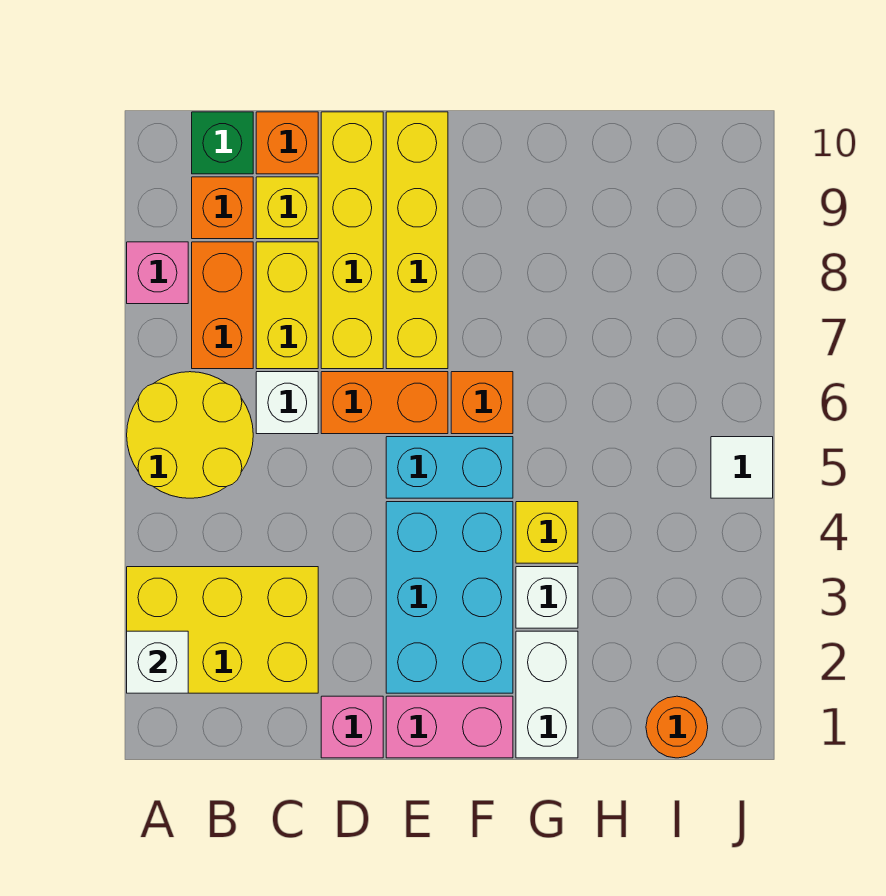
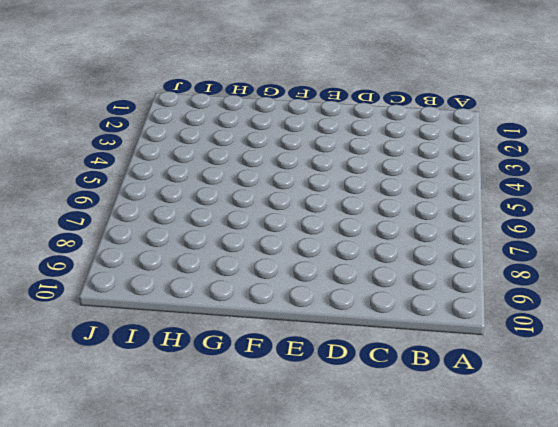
none -> yellow 2x3 brick [127,567,318,693]
none -> yellow 2x2 round brick [127,372,253,498]
none -> pink 1x1 brick [127,242,188,304]

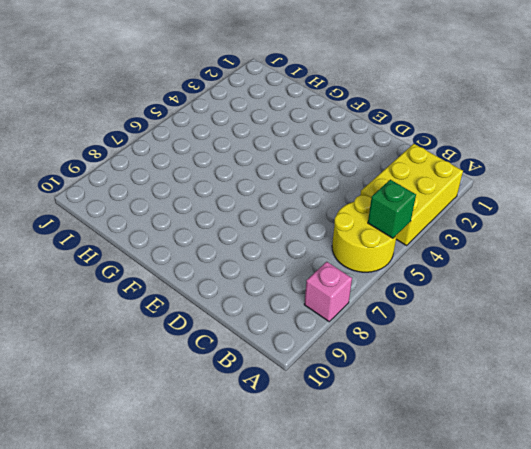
yellow 2x3 brick [360,144,463,246] -> yellow 2x3 brick turned to [127,567,318,693]
green 1x1 brick [368,180,416,238] -> green 1x1 brick moved to [192,112,253,174]
none -> orange 1x2 brick [192,242,253,369]
none -> orange 1x1 brick [192,177,253,239]
none -> white 1x1 brick [256,372,318,434]

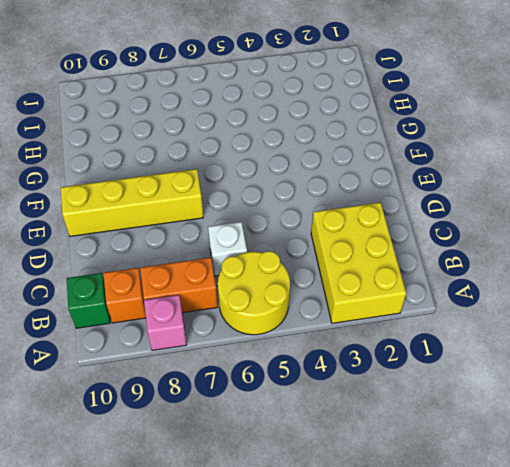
none -> yellow 1x2 brick [256,242,318,369]
none -> yellow 1x1 brick [256,177,318,239]
none -> orange 1x1 brick [256,112,318,174]

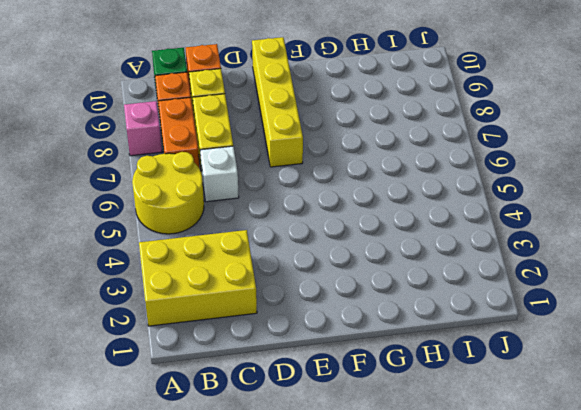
none -> pink 1x1 brick [321,696,383,758]
none -> orange 1x2 brick [321,372,448,434]
none -> yellow 1x4 brick [321,112,383,369]

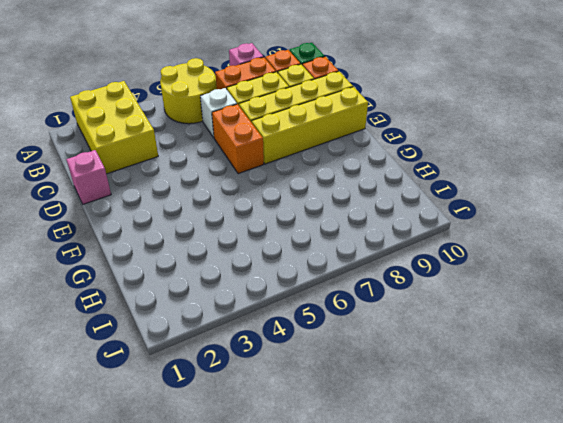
none -> pink 1x2 brick [386,696,513,758]
none -> cyan 2x3 brick [386,502,513,693]
none -> cyan 1x2 brick [386,437,513,498]

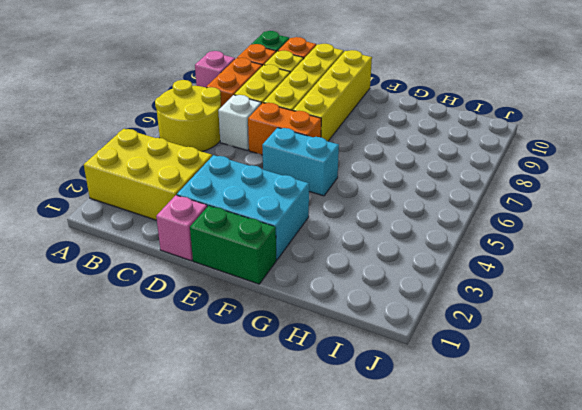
cyan 2x3 brick [177,155,309,260] -> cyan 2x3 brick turned to [386,502,513,693]
green 1x2 brick [190,206,276,284] -> pink 1x2 brick [386,696,513,758]
none -> orange 1x1 brick [451,372,513,434]
none -> white 1x2 brick [516,631,578,758]
none -> white 1x1 brick [516,567,578,628]

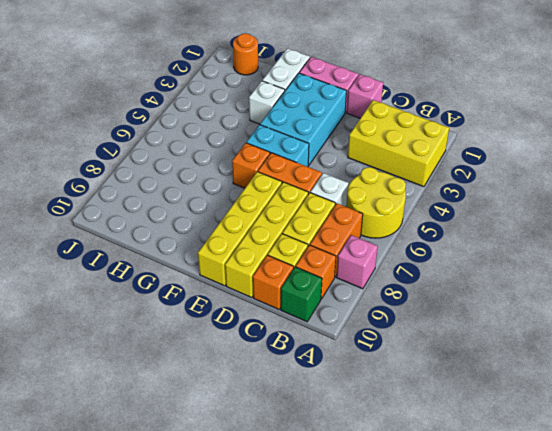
none -> yellow 1x1 brick [516,502,578,563]
none -> white 1x1 tile [711,437,773,498]
none -> white 1x1 brick [127,631,188,693]

